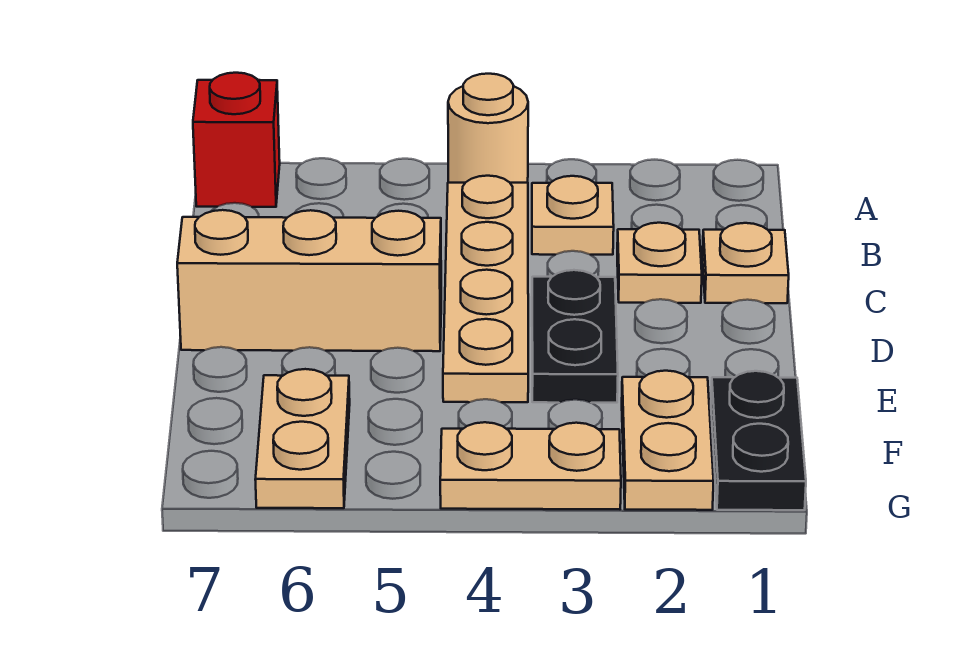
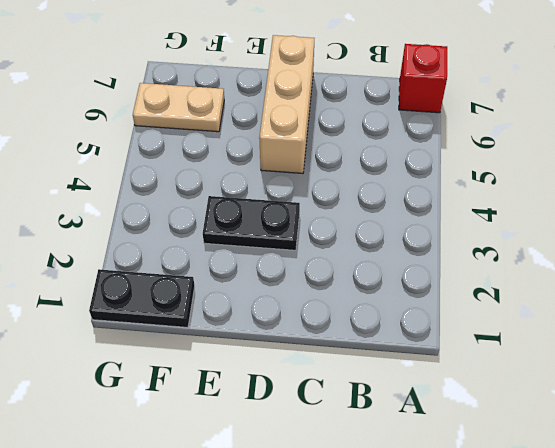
none -> tan 1x1 round brick [448,74,528,183]
none -> tan 1x1 plate [532,176,614,255]
none -> tan 1x4 plate [443,176,528,402]

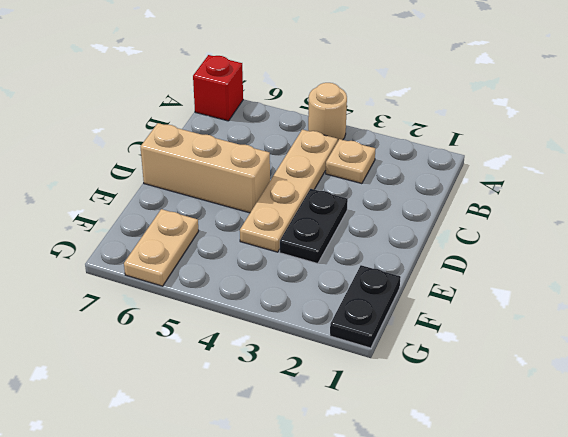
none -> tan 1x1 plate [702,223,789,303]
none -> tan 1x1 plate [617,223,702,303]
none -> tan 1x2 plate [622,371,714,510]

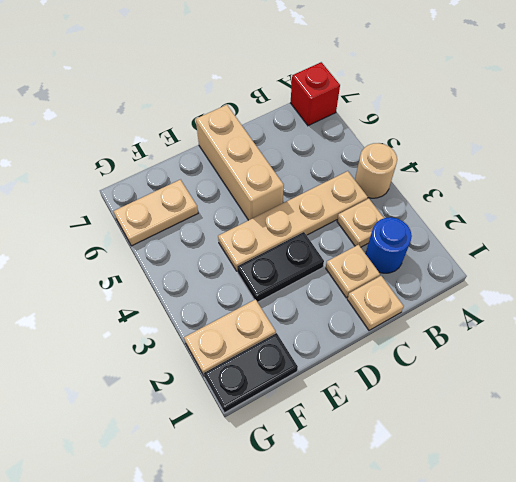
blue 1x1 round brick [366,217,412,273] -> none
none -> tan 1x2 plate [440,422,621,509]

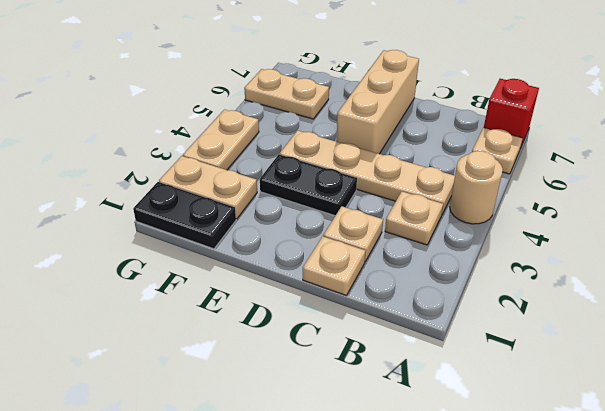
tan 1x1 plate [472,128,523,174] -> none

